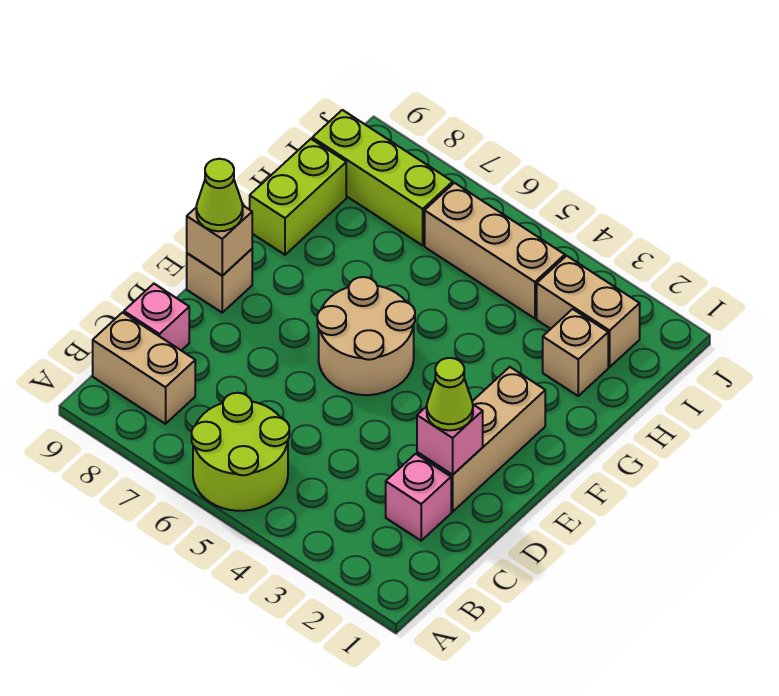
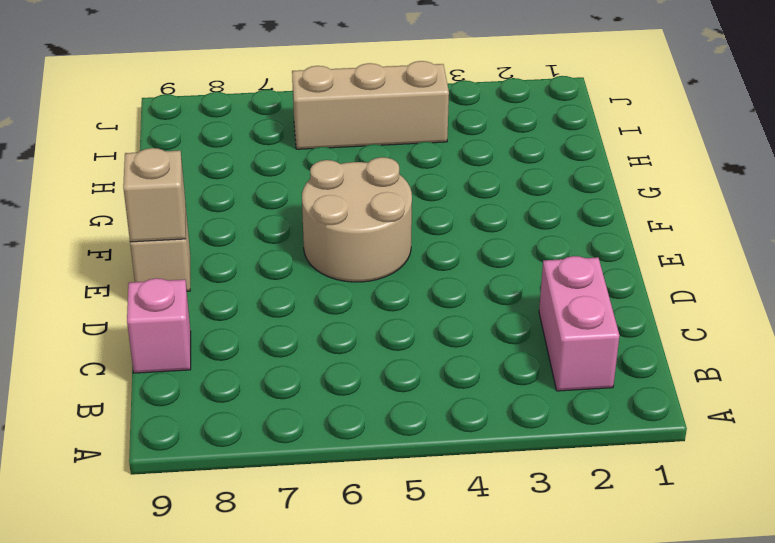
pink 1x2 brick [539,256,620,391] -> pink 1x1 brick [386,454,451,541]
none -> lime 2x2 round brick [192,393,289,511]
none -> tan 1x2 brick [93,313,195,424]
none -> tan 1x3 brick [417,367,545,512]

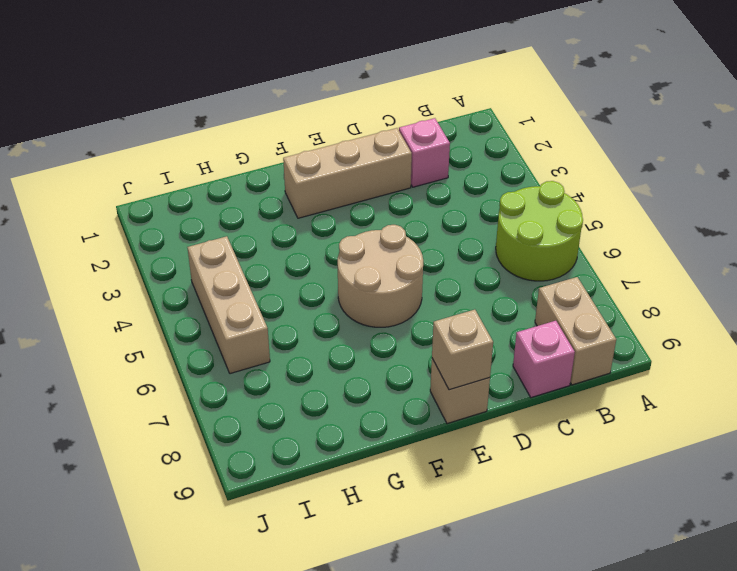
none -> lime 1x2 brick [250,139,346,255]
none -> tan 1x1 brick [543,309,608,396]
none -> tan 1x2 brick [537,256,640,367]

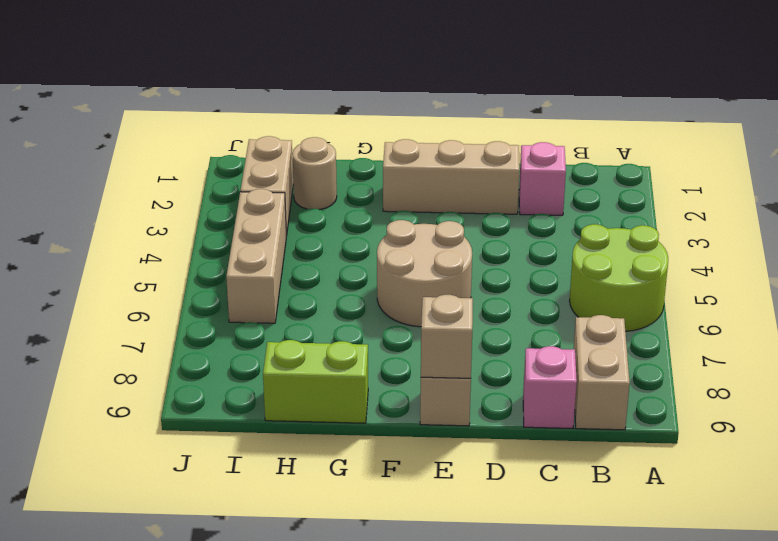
tan 1x1 round brick [292,137,337,210] -> tan 1x1 brick [543,309,608,396]
none -> lime 1x3 brick [312,110,453,245]
none -> pink 1x1 brick [417,405,483,475]
none -> lime 1x1 cone [427,358,473,430]

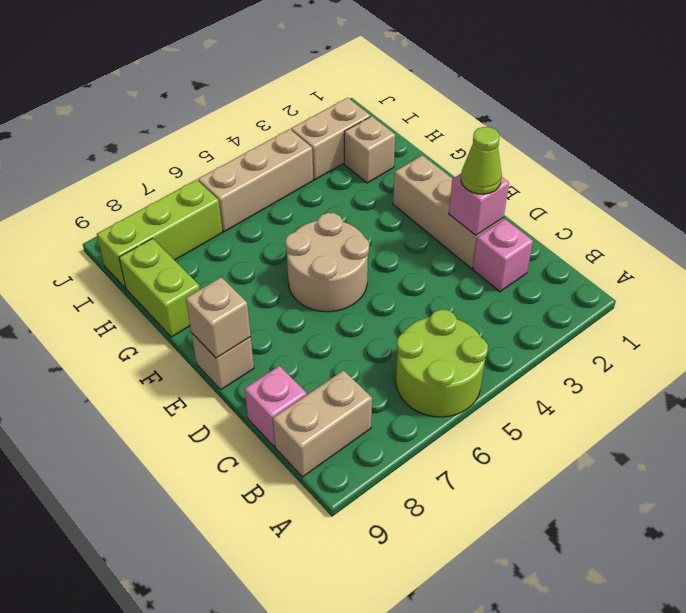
none -> lime 1x1 cone [196,159,243,231]

